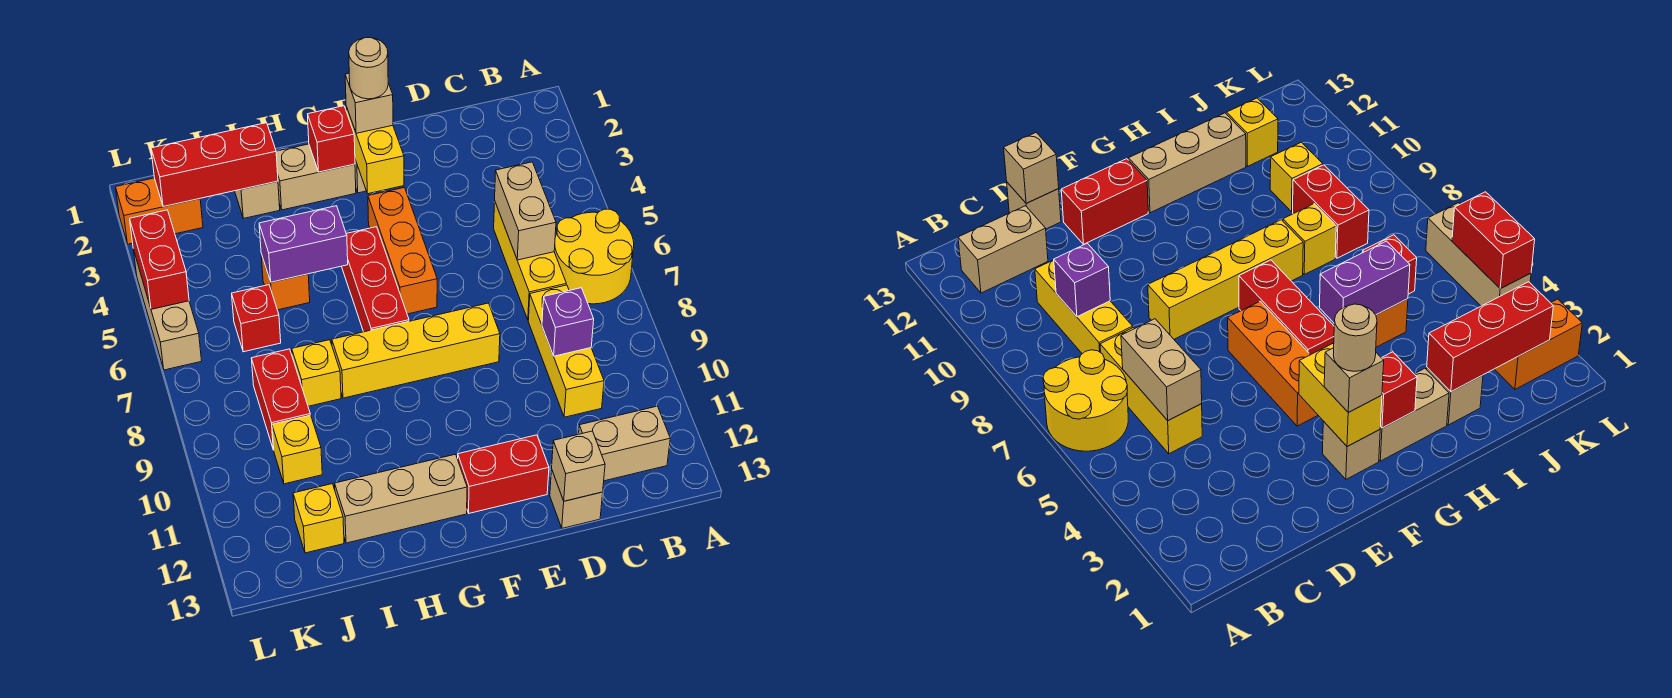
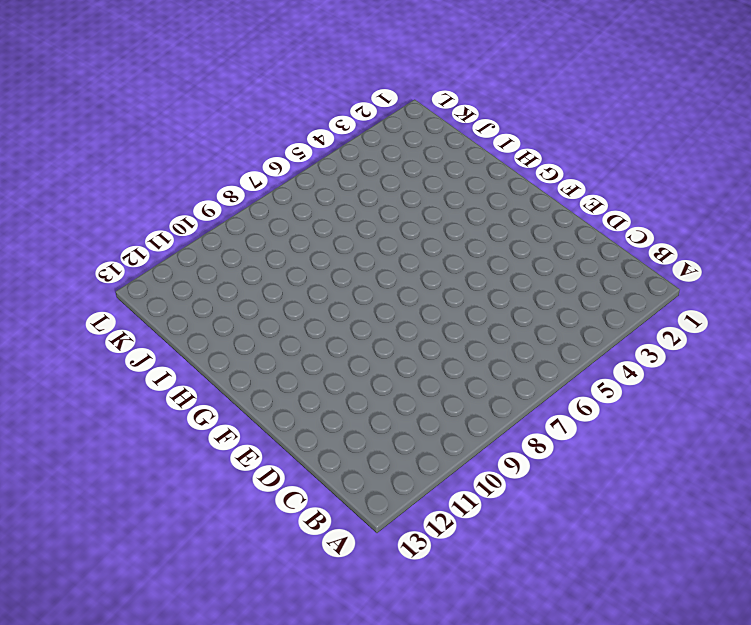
none -> yellow 2x2 round brick [554,209,634,304]
none -> tan 1x2 brick [579,406,670,481]
none -> yellow 1x3 brick [494,202,566,320]
none -> yellow 1x3 brick [528,285,604,417]

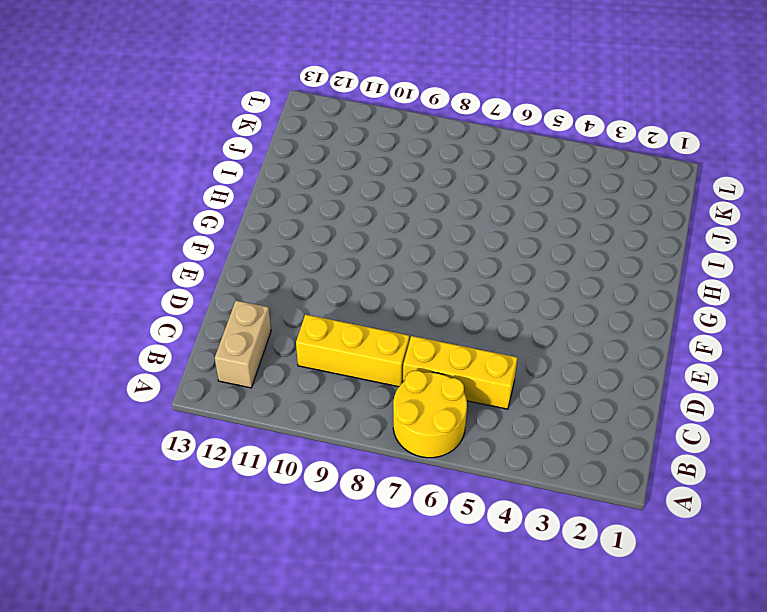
none -> tan 1x1 brick [550,470,603,528]
none -> yellow 1x4 brick [332,303,500,398]
none -> red 1x2 brick [458,435,549,513]
none -> tan 1x1 brick [1322,421,1380,479]

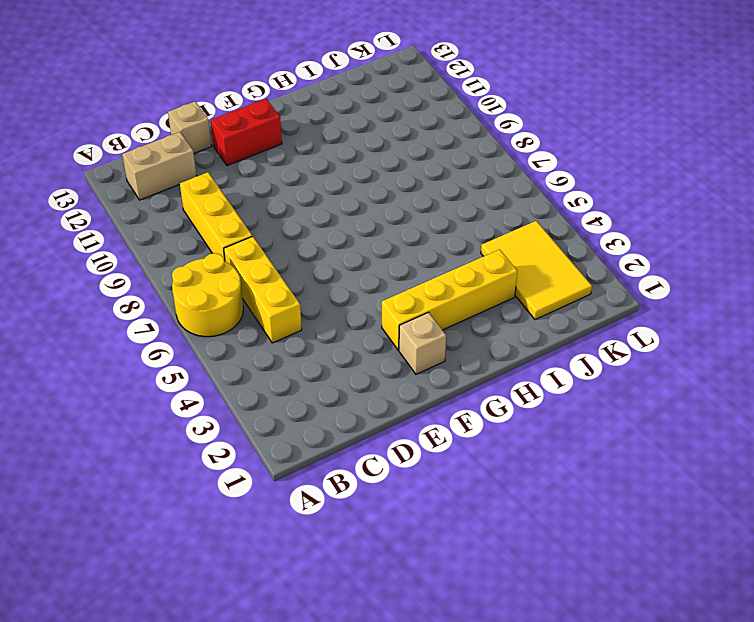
yellow 1x4 brick [382,249,518,350] -> yellow 1x4 brick moved to [332,303,500,398]
yellow 2x3 tile [481,221,592,320] -> orange 1x2 brick [116,178,203,244]
none -> orange 1x3 brick [368,188,437,314]
none -> tan 1x2 brick [276,144,356,210]
none -> red 1x3 brick [342,227,409,332]
none -> tan 1x3 brick [335,454,467,543]

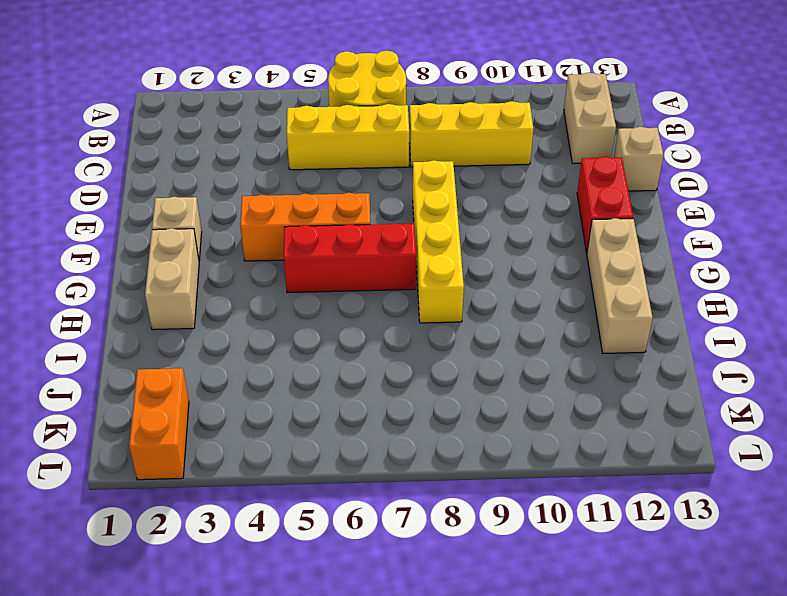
none -> tan 1x1 brick [235,181,280,218]
none -> orange 1x1 brick [261,254,310,310]
none -> yellow 1x1 brick [292,340,341,406]
none -> red 1x1 brick [232,285,281,352]

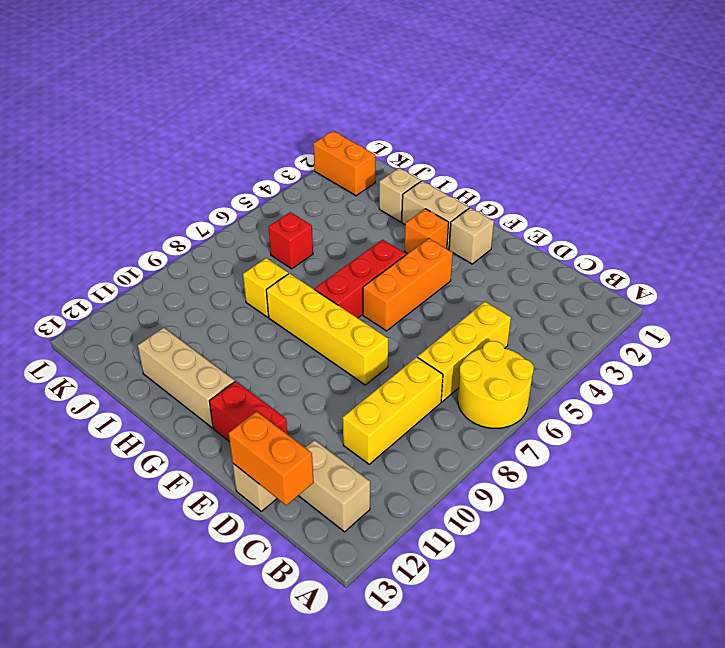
orange 1x2 brick [229,411,314,505] -> tan 1x1 brick [552,431,605,501]
orange 1x1 brick [404,209,449,254] -> orange 1x1 brick moved to [261,254,310,310]
none -> red 1x2 brick [251,349,310,450]
none -> yellow 1x1 brick [272,415,322,484]
none -> yellow 1x1 brick [293,484,344,553]
none -> tan 1x3 brick [133,249,202,370]

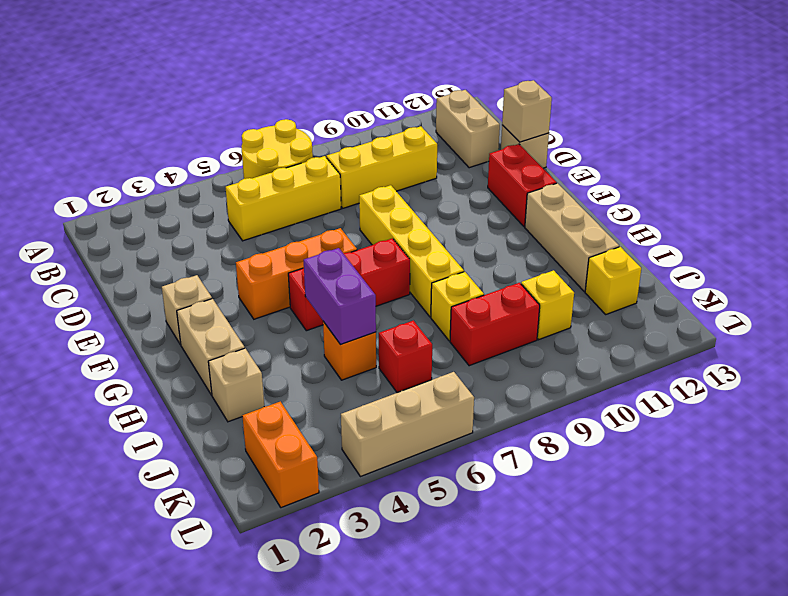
none -> tan 1x2 brick [495,162,556,260]
none -> purple 1x1 brick [542,288,594,356]
none -> yellow 1x2 brick [346,107,404,194]
none -> red 1x1 brick [308,106,355,172]

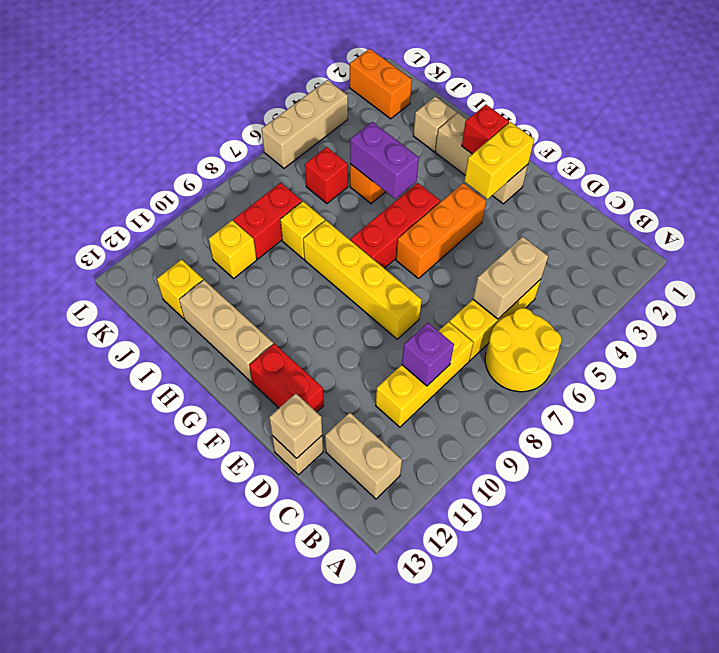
none -> red 1x3 brick [151,123,278,207]
none -> red 1x2 brick [130,210,189,309]
none -> tan 1x1 brick [345,73,393,133]
none -> tan 1x1 round brick [349,38,388,99]

